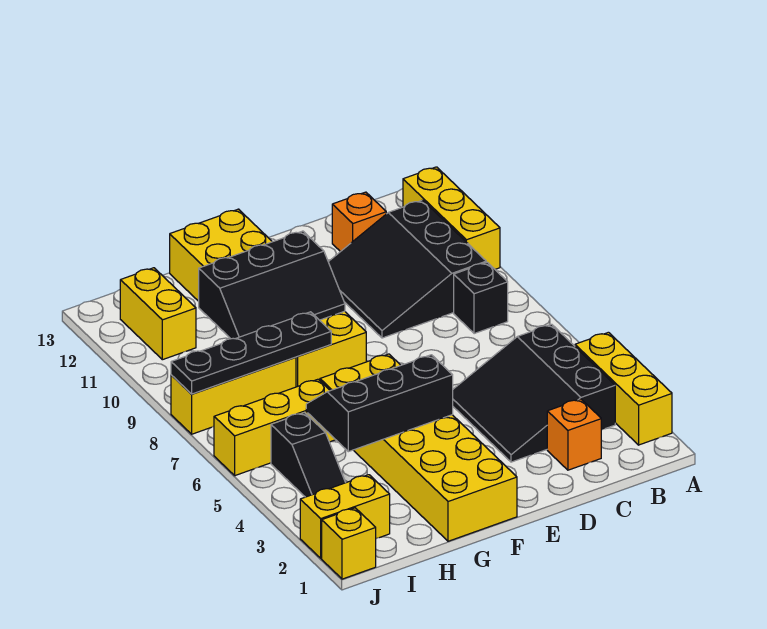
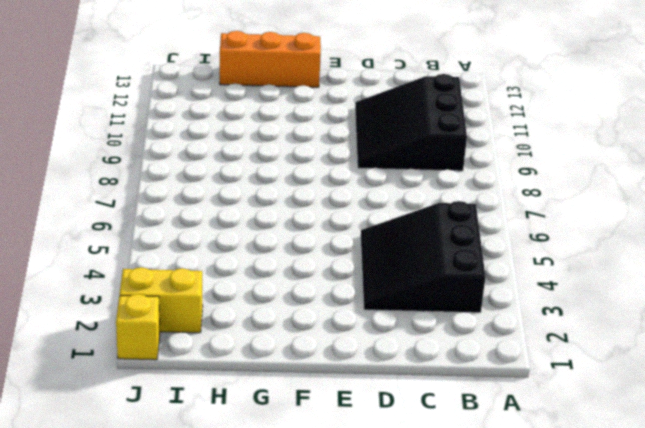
orange 1x3 brick [220,31,321,87] -> yellow 2x6 brick [170,209,366,387]
none -> yellow 1x3 brick [575,332,672,445]
none -> yellow 1x3 brick [403,167,500,269]
none -> black 1x1 brick [454,262,508,334]

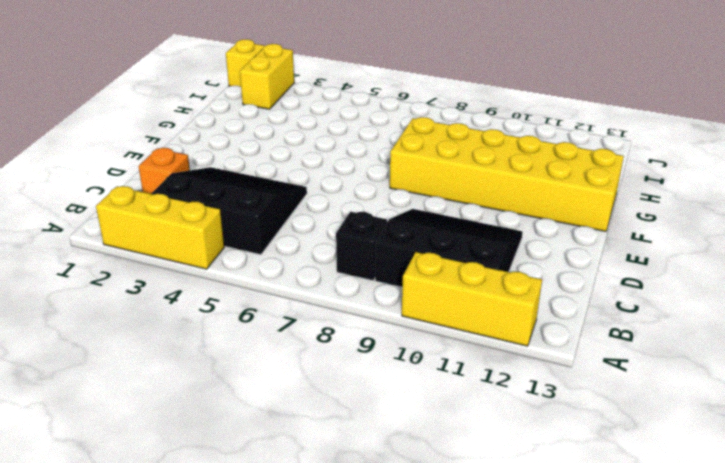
none -> orange 1x1 brick [332,192,386,252]
none -> yellow 2x6 brick [320,354,517,541]
none -> yellow 1x3 brick [214,379,335,476]

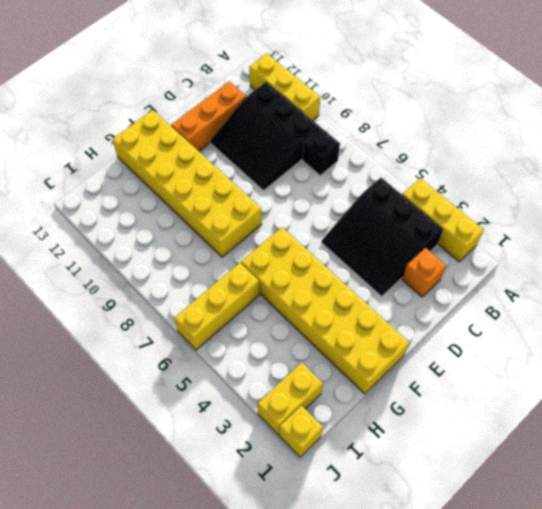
orange 1x3 brick [171,81,246,151] -> orange 1x1 brick [332,192,386,252]
none -> yellow 1x3 brick [171,357,296,434]
none -> black 1x2 slope [271,413,345,497]
none -> yellow 1x2 brick [120,268,196,360]

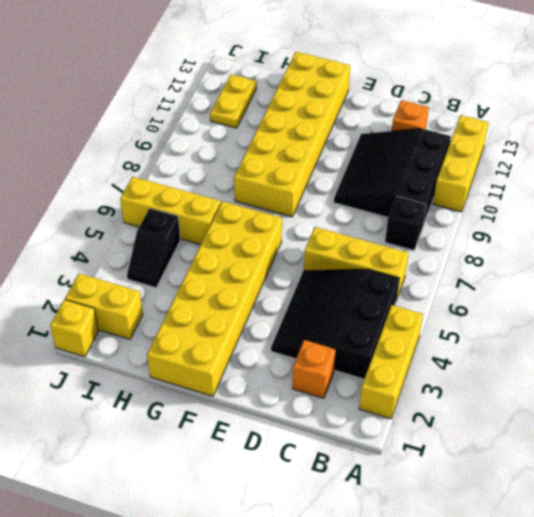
yellow 1x3 brick [304,227,408,300] -> yellow 1x3 brick moved to [171,357,296,434]
yellow 1x2 plate [210,74,257,128] -> yellow 1x2 brick [120,268,196,360]
none -> black 2x3 slope [306,355,453,452]
none -> black 2x3 slope [199,231,345,339]
none -> black 1x4 plate [171,312,331,394]

